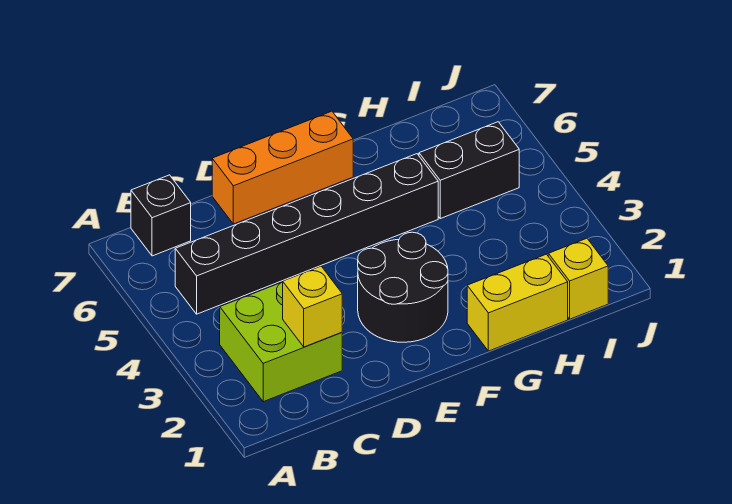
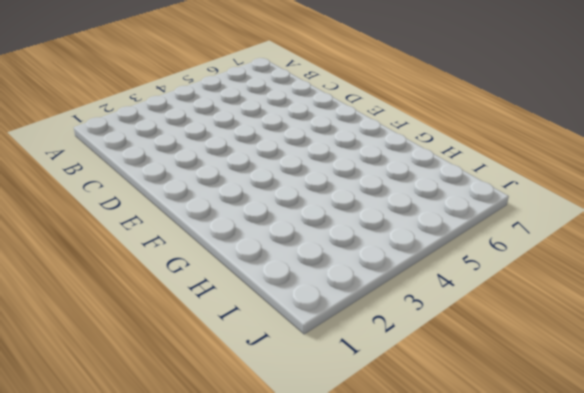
none -> lime 2x2 brick [220,282,342,402]
none -> black 1x6 brick [175,154,438,314]

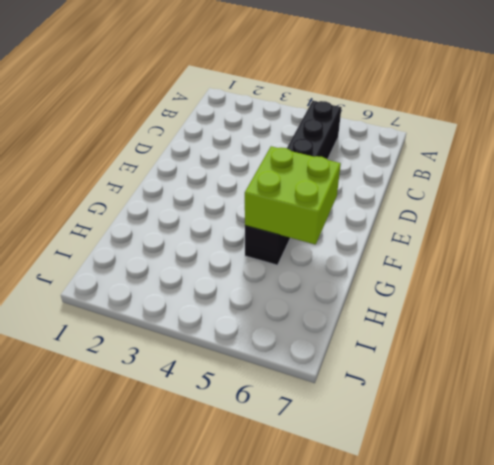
lime 2x2 brick [245,146,341,245] -> lime 2x2 brick moved to [220,282,342,402]
none -> black 1x1 brick [131,175,191,256]
none -> orange 1x3 brick [212,111,353,224]

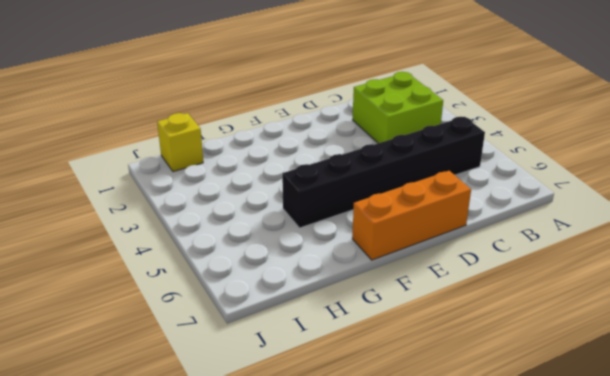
none -> black 1x1 brick [131,175,191,256]
none -> black 2x2 round brick [358,232,448,342]

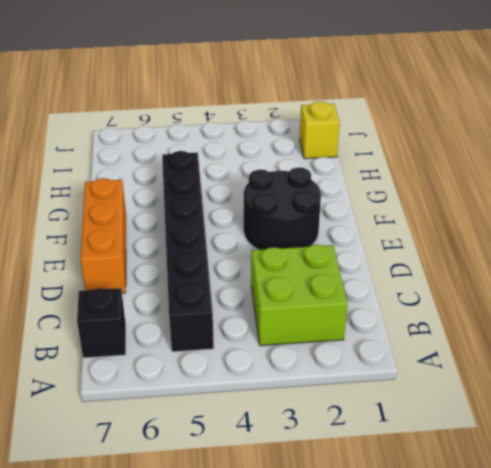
none -> yellow 1x2 brick [467,254,568,351]
none -> black 1x2 brick [419,122,519,219]

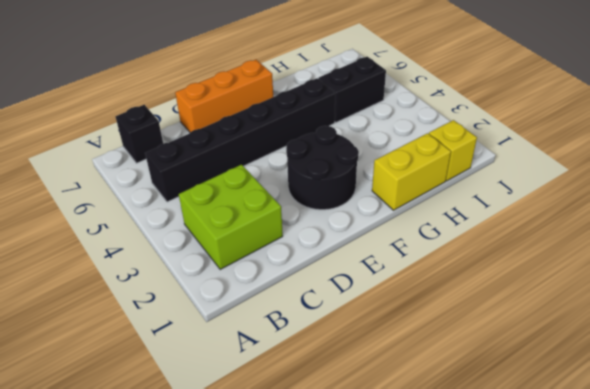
none -> yellow 1x1 brick [283,266,342,347]

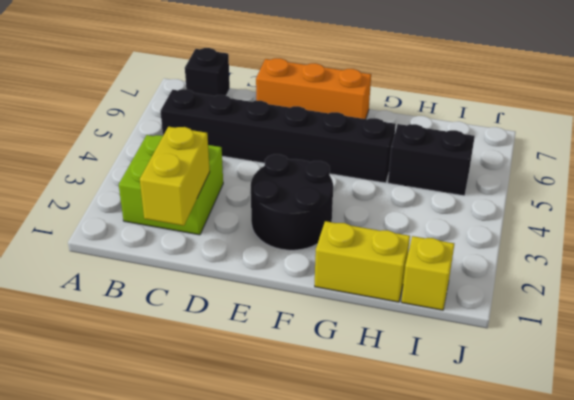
yellow 1x2 brick [140,127,210,226] -> yellow 1x1 brick [283,266,342,347]

